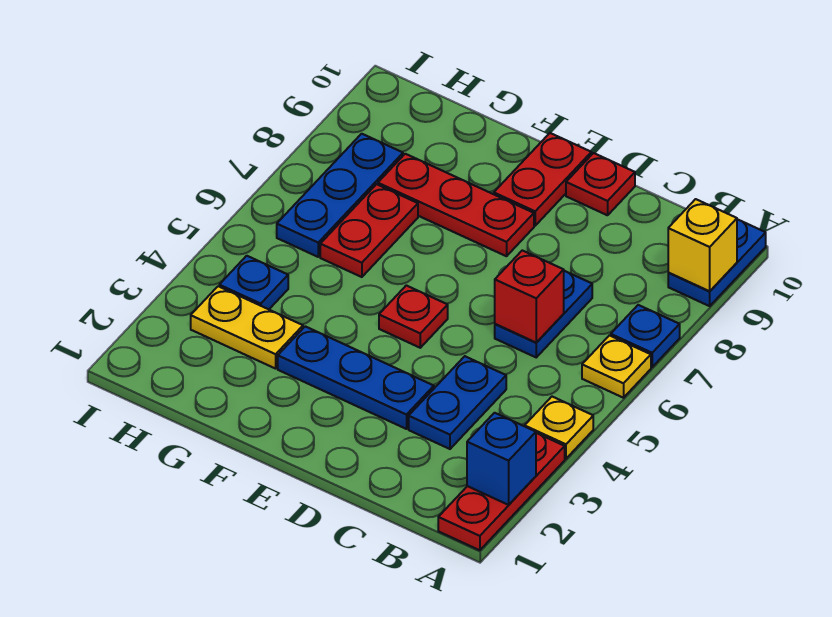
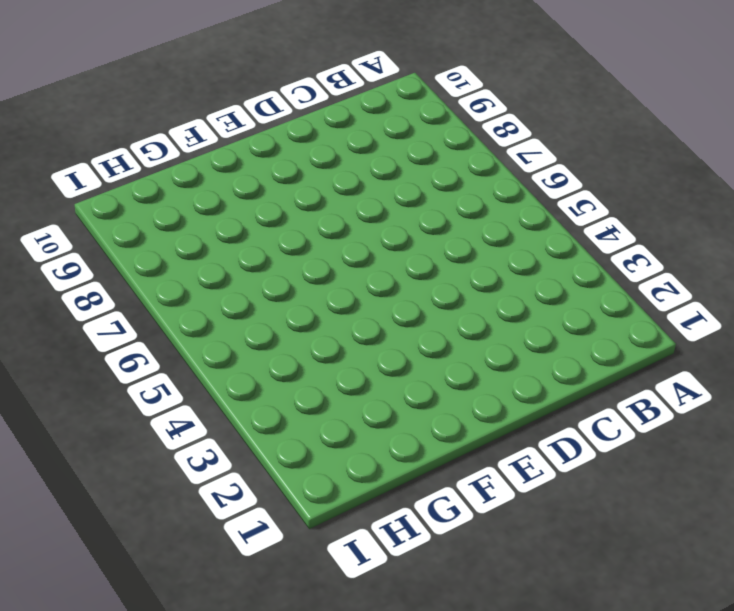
none -> red 1x3 plate [438,433,565,550]
none -> yellow 1x1 plate [525,397,593,459]
none -> yellow 1x1 plate [582,335,651,398]

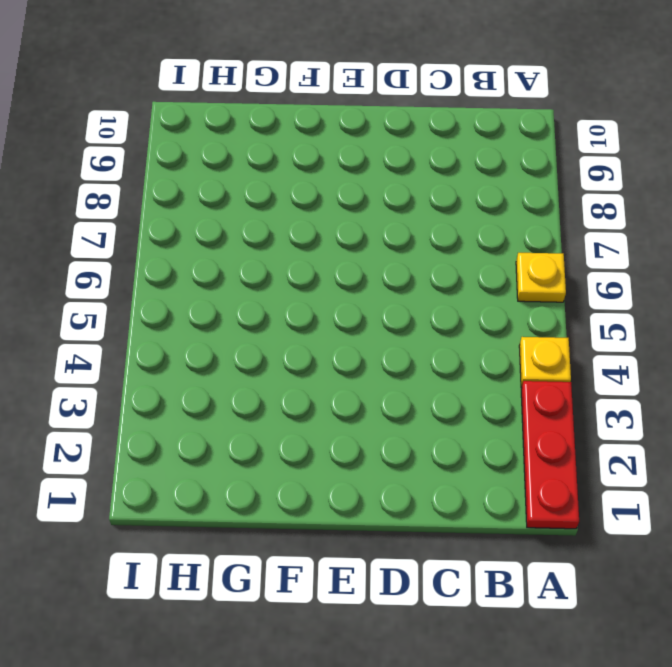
none -> blue 1x1 plate [611,305,680,367]
none -> blue 1x2 plate [668,219,766,306]
none -> blue 1x2 plate [409,356,506,449]

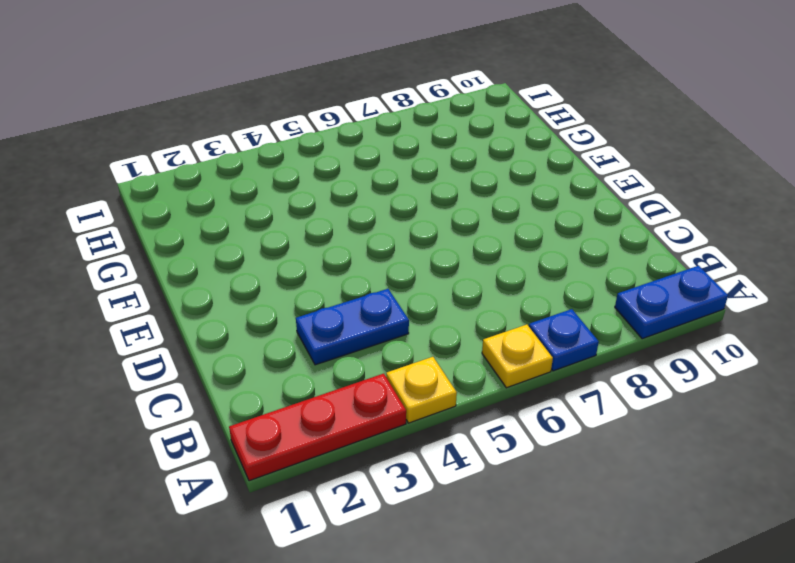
none -> blue 1x2 plate [495,271,592,357]
none -> blue 1x3 plate [278,326,434,429]
none -> red 1x1 plate [566,153,635,215]

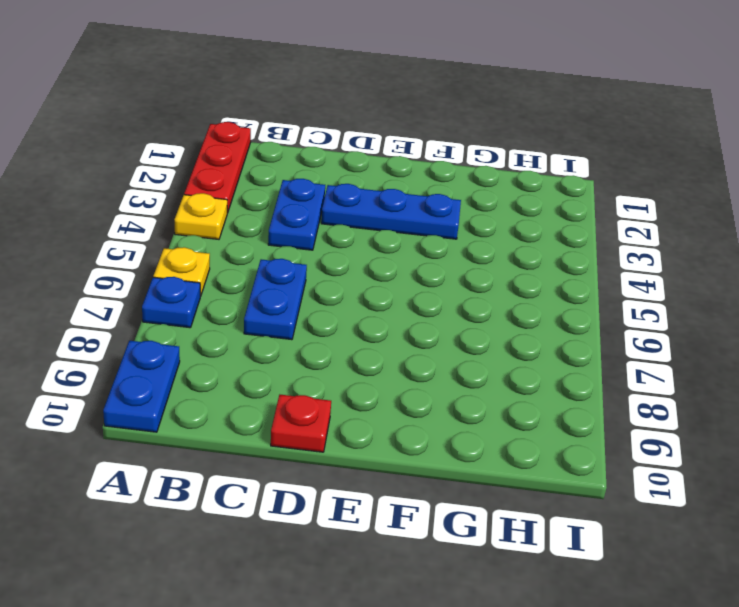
none -> red 1x1 plate [379,285,448,348]
none -> red 1x3 plate [378,154,534,256]
none -> red 1x2 plate [494,133,591,226]

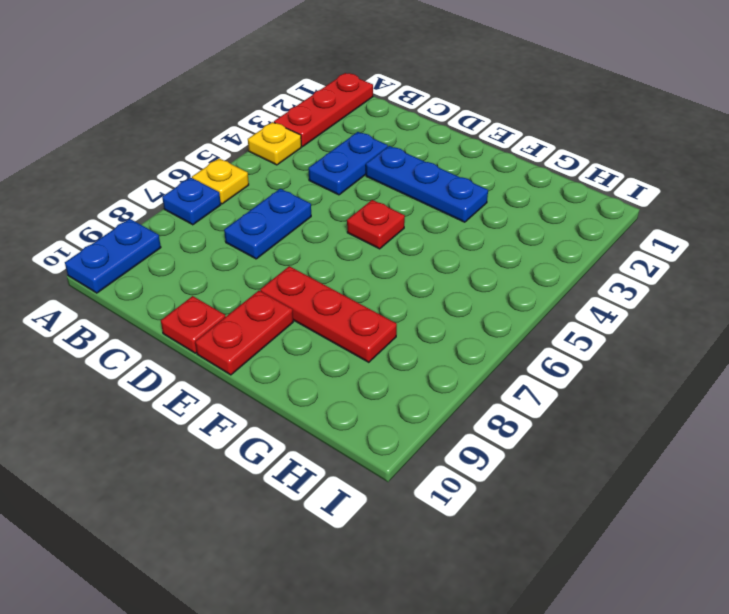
none -> yellow 1x2 plate [191,286,303,369]
none -> red 1x2 plate [320,184,418,277]
none -> blue 1x1 plate [219,256,288,309]

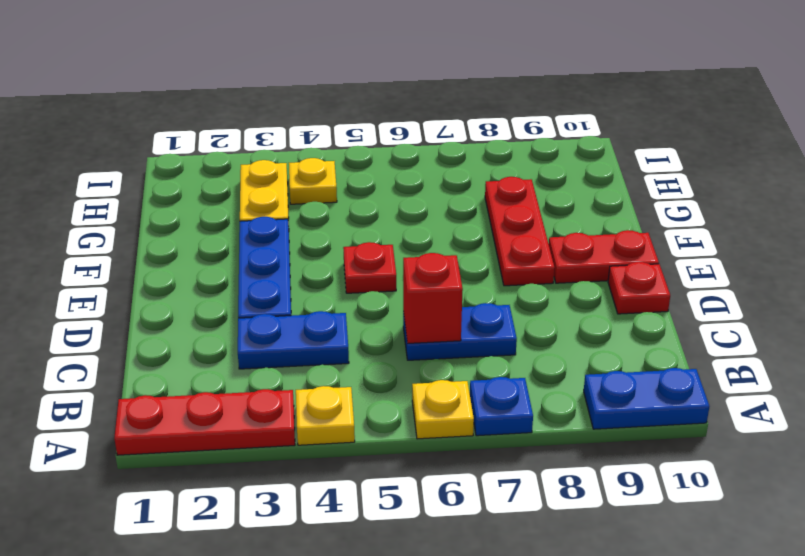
yellow 1x1 plate [289,158,337,204] -> blue 1x1 plate [219,256,288,309]
none -> red 1x2 plate [320,184,418,277]
none -> blue 1x3 plate [277,134,403,257]
none -> blue 1x1 brick [467,413,536,505]

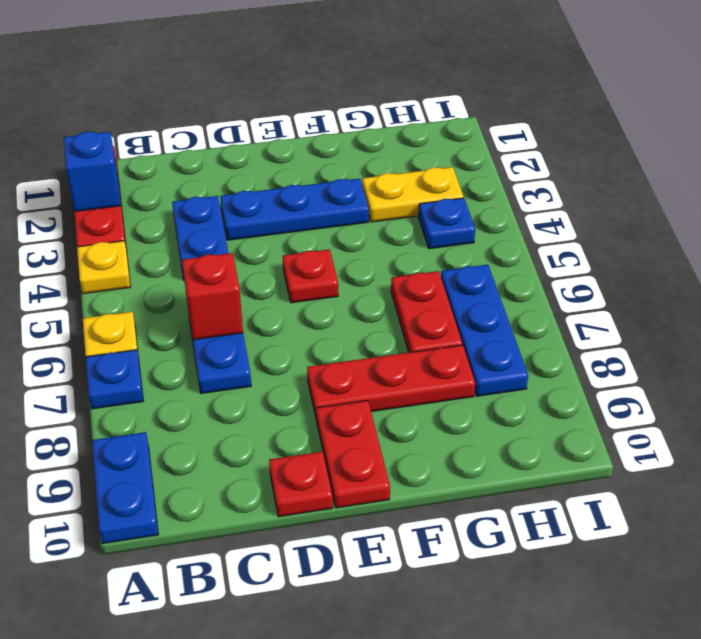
none -> yellow 1x1 brick [668,199,737,291]

